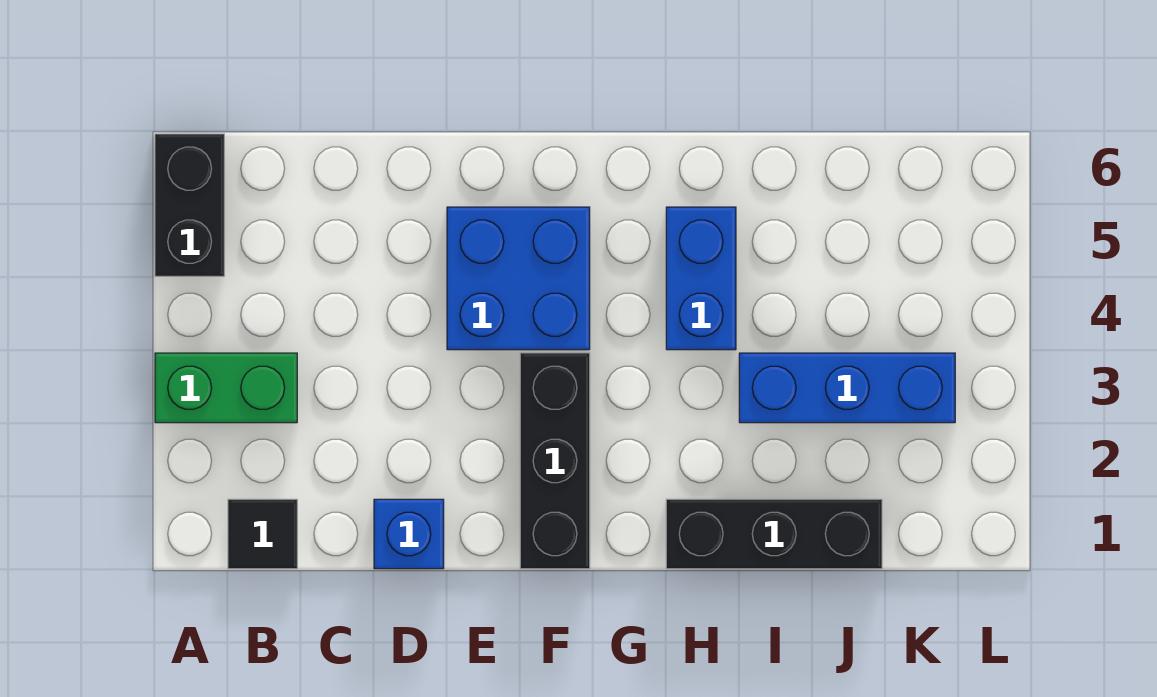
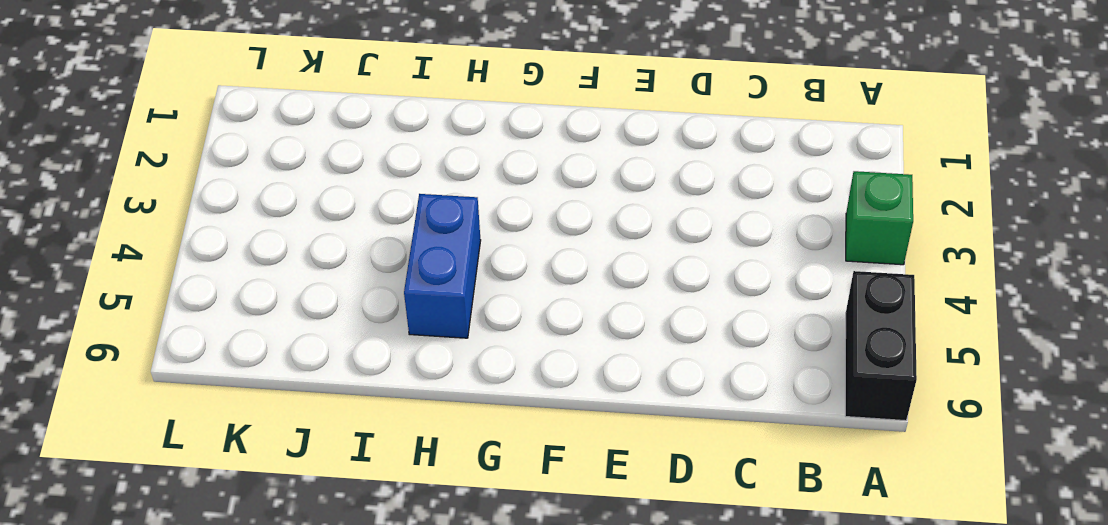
green 1x1 brick [846,171,913,265] -> green 1x2 brick [155,353,297,423]
none -> black 1x1 tile [228,499,297,569]
none -> blue 1x1 brick [374,499,444,569]

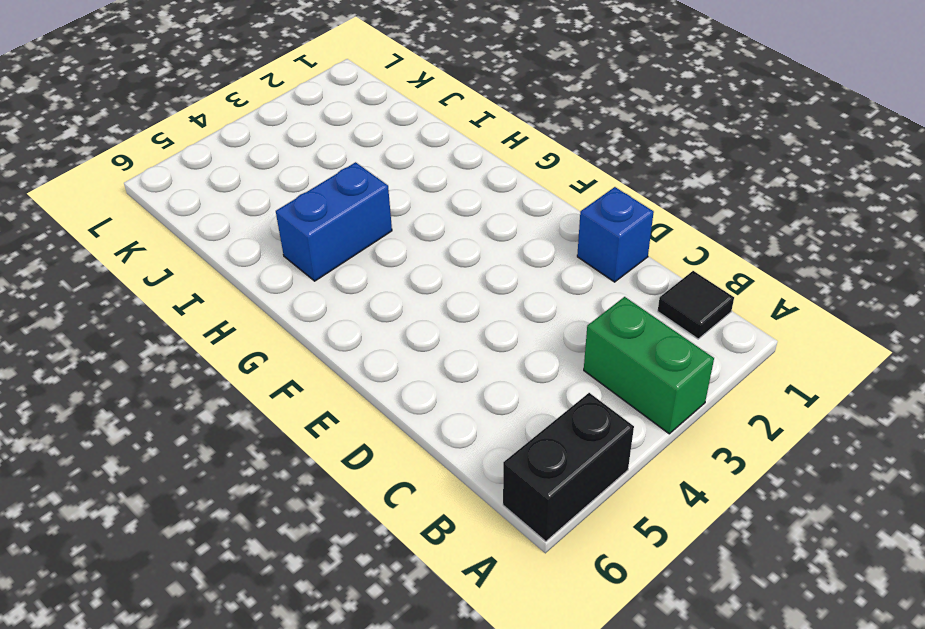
none -> blue 2x2 brick [447,207,590,350]
none -> black 1x3 brick [520,353,590,569]

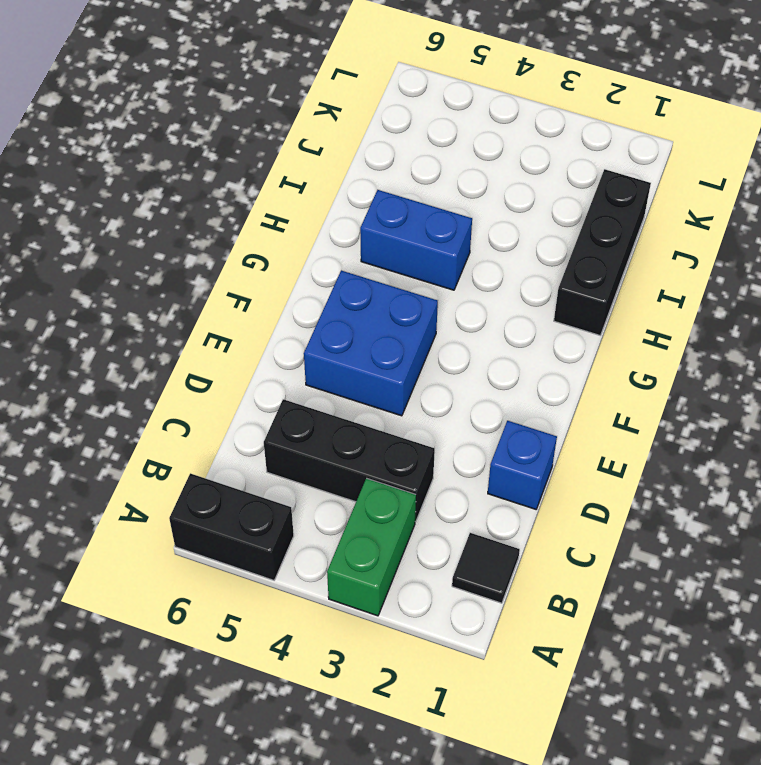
black 1x3 brick [264,399,435,522] -> black 1x3 brick moved to [520,353,590,569]
none -> blue 1x3 brick [739,353,955,423]

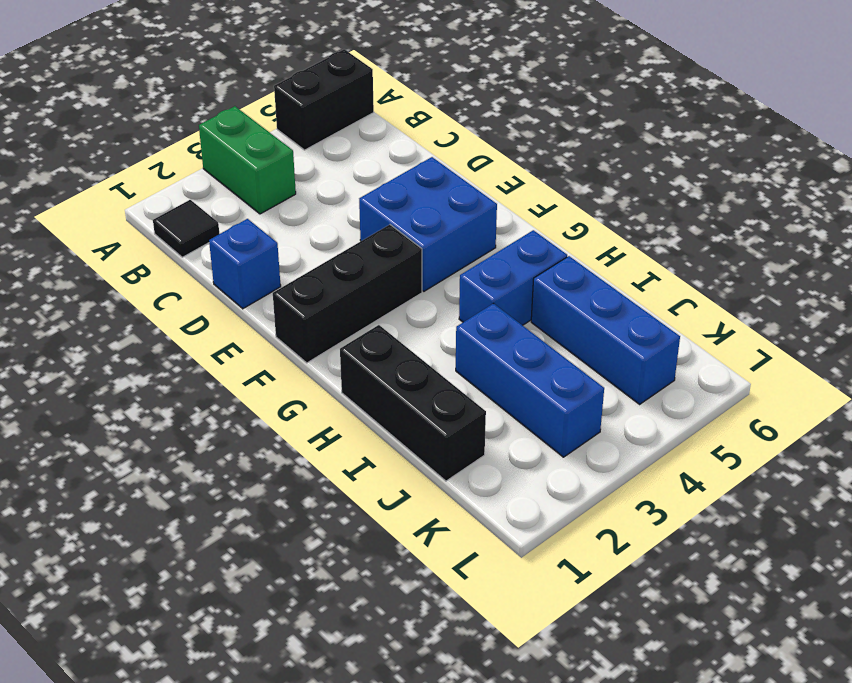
blue 1x3 brick [531,256,680,404] -> none

